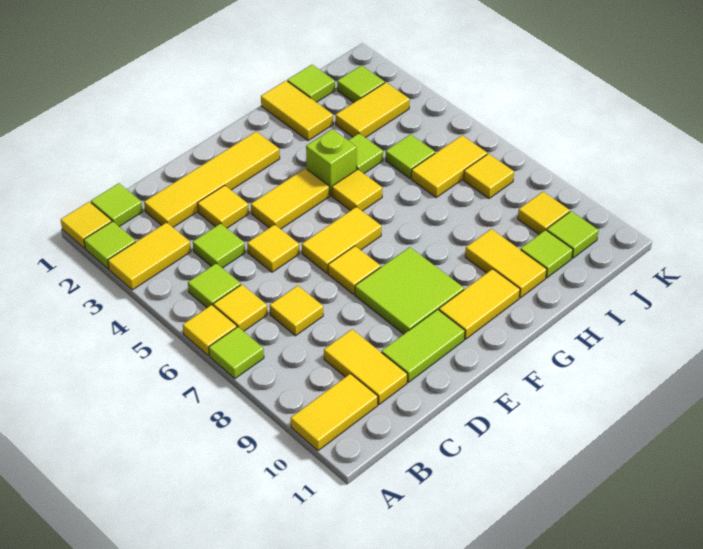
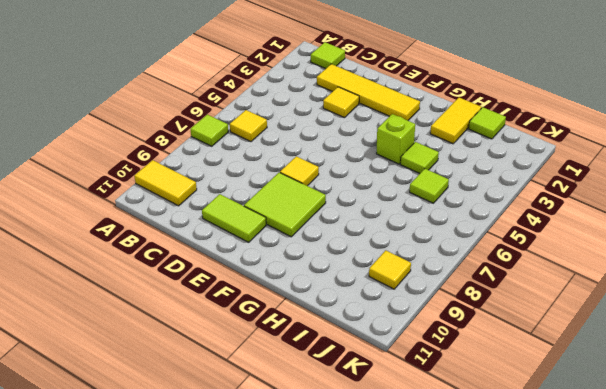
none -> yellow 1x1 tile [61,202,112,248]
none -> lime 1x1 tile [84,221,136,269]
none -> yellow 1x2 tile [108,222,191,290]
none -> yellow 1x1 tile [183,305,237,356]

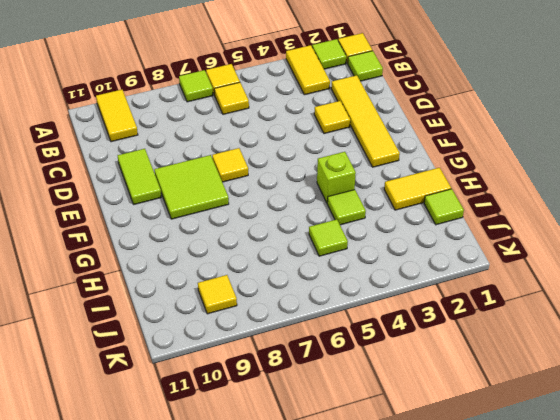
none -> lime 1x1 tile [188,263,241,308]
none -> lime 1x1 tile [193,224,245,268]
none -> yellow 1x1 tile [270,286,323,336]
none -> yellow 1x2 tile [324,329,407,404]

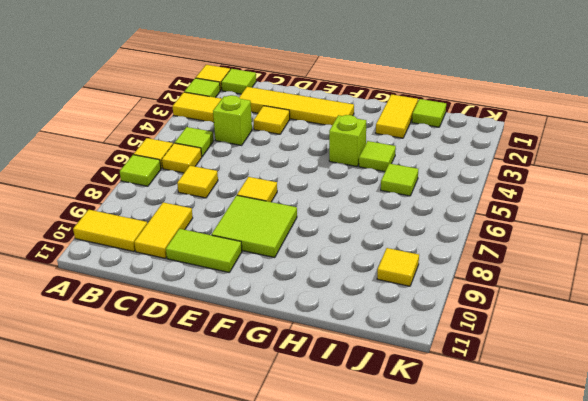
lime 1x1 brick [213,95,252,146] -> lime 1x1 tile [193,224,245,268]
none -> yellow 1x1 tile [247,225,299,272]
none -> yellow 1x2 tile [251,168,330,229]
none -> yellow 1x2 tile [302,207,382,273]
none -> yellow 1x2 tile [439,269,520,339]

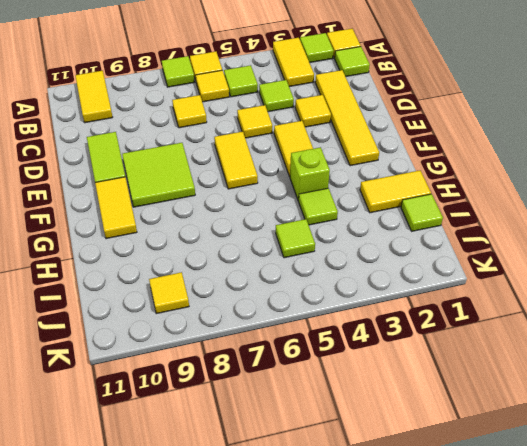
none -> yellow 1x2 tile [324,329,407,404]
none -> yellow 1x1 tile [328,246,381,294]
none -> yellow 1x1 tile [332,169,382,211]
none -> yellow 1x2 tile [465,229,547,298]

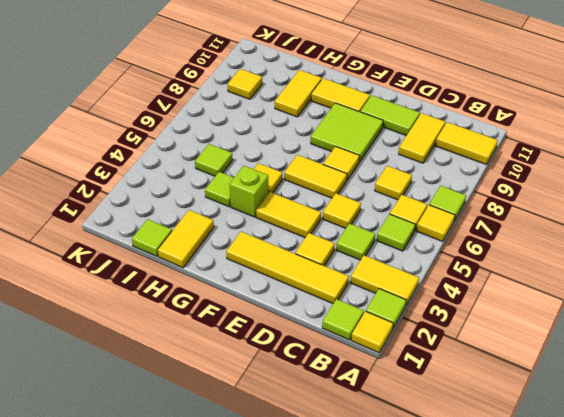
none -> yellow 1x2 tile [336,83,410,138]
none -> yellow 1x2 tile [411,135,487,197]
none -> lime 1x1 tile [521,230,573,278]
none -> lime 1x1 tile [337,65,385,102]

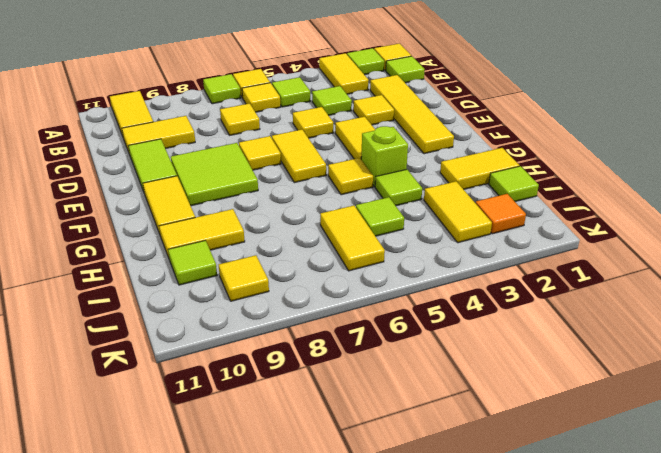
orange 1x1 tile [476,194,526,234] -> lime 1x1 tile [337,65,385,102]
none -> yellow 1x1 tile [464,154,514,198]
none -> lime 1x1 tile [547,211,598,258]

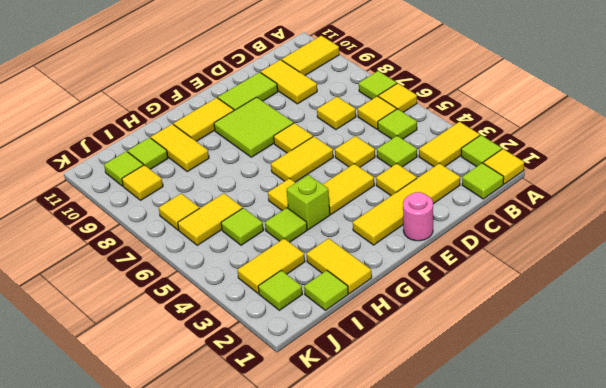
pink 1x1 round brick [403,192,433,241] -> none

